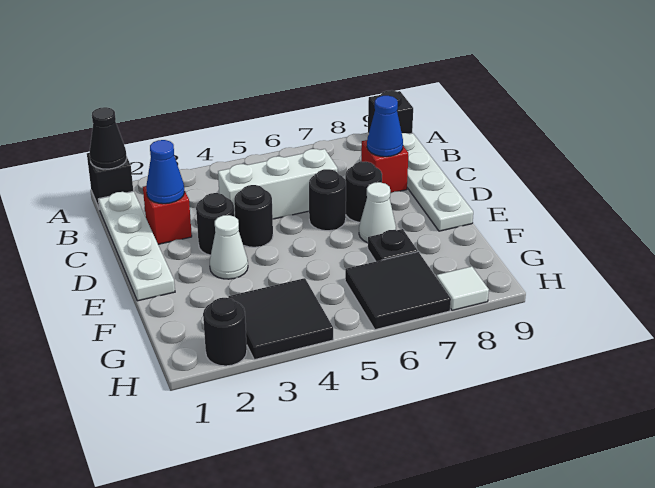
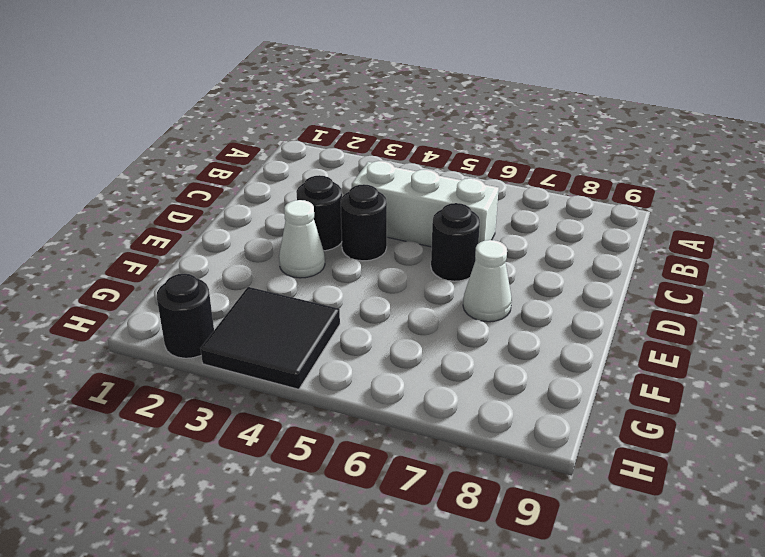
none -> black 1x1 brick [87,153,133,209]
none -> black 1x1 brick [368,90,413,134]
none -> white 1x4 plate [98,191,175,301]

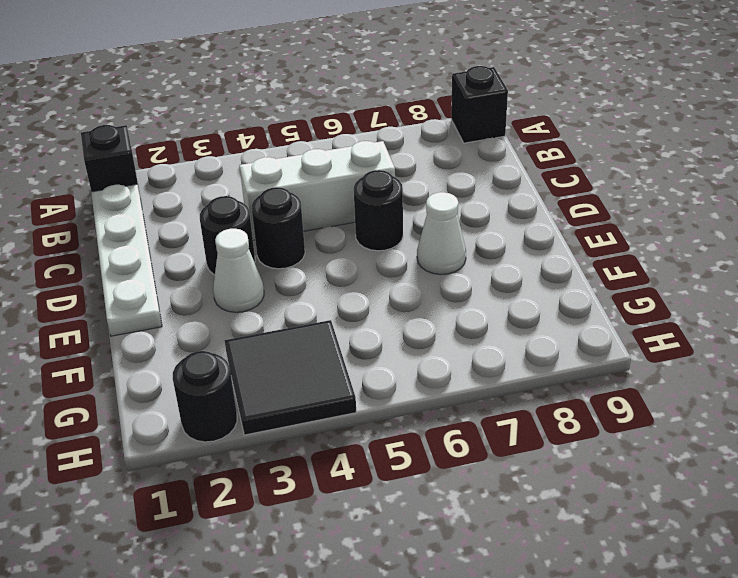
none -> white 1x4 plate [402,133,473,231]
none -> red 1x1 brick [143,186,192,244]
none -> red 1x1 brick [361,140,408,193]

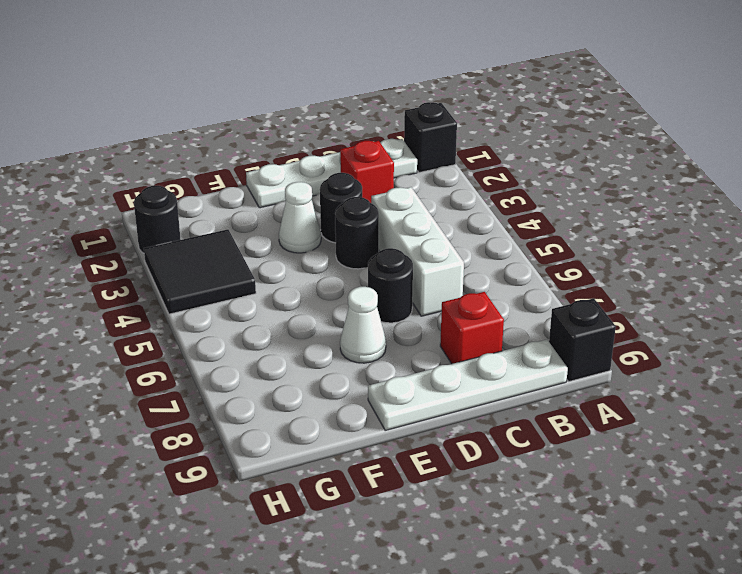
none -> black 1x1 round brick [345,162,382,222]
none -> black 1x1 plate [368,229,418,261]
none -> black 2x2 tile [345,252,451,330]

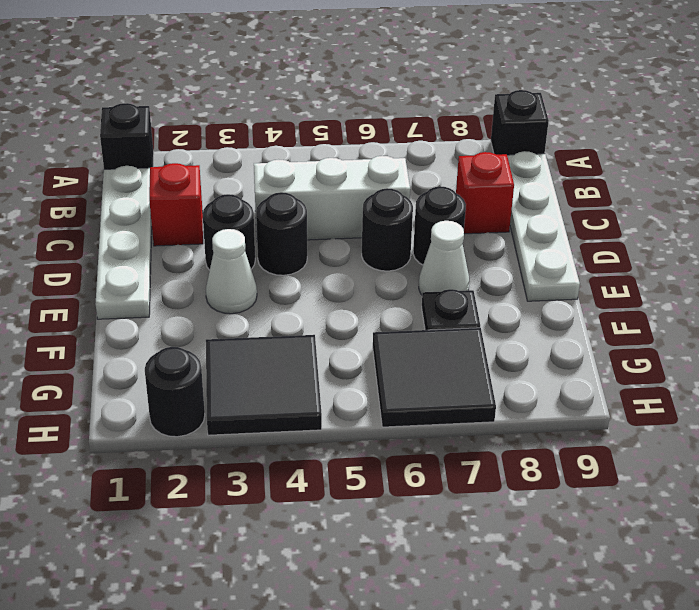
none -> white 1x1 tile [436,266,489,310]
none -> black 1x1 cone [90,107,127,169]
none -> blue 1x1 cone [146,140,184,204]

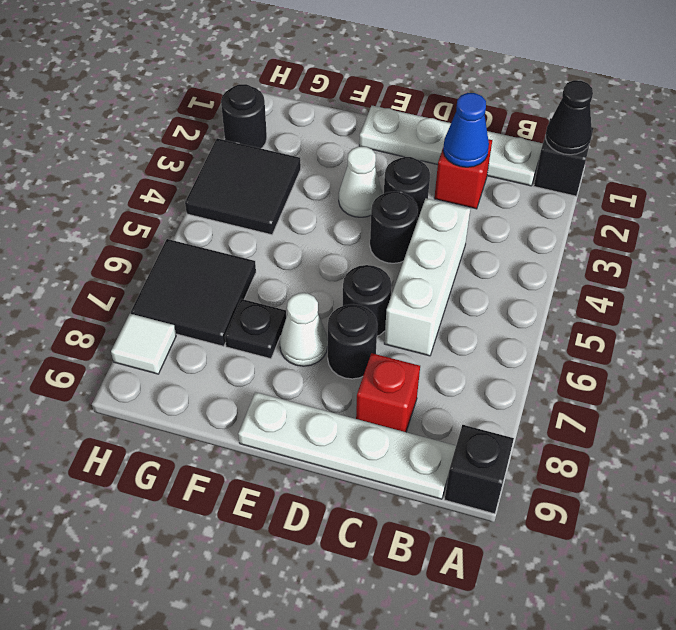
none -> blue 1x1 cone [367,96,403,157]

